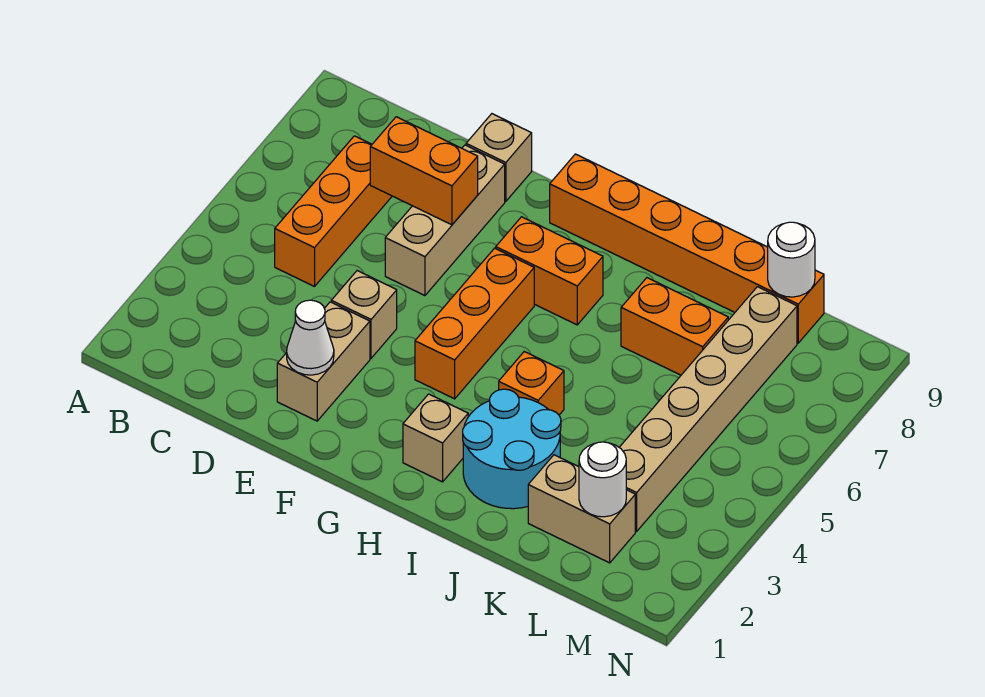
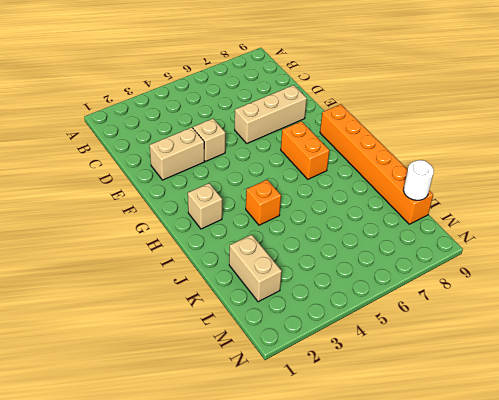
none -> orange 1x3 brick [275,136,392,287]
none -> tan 1x1 brick [466,114,532,201]
none -> orange 1x3 brick [415,248,534,399]

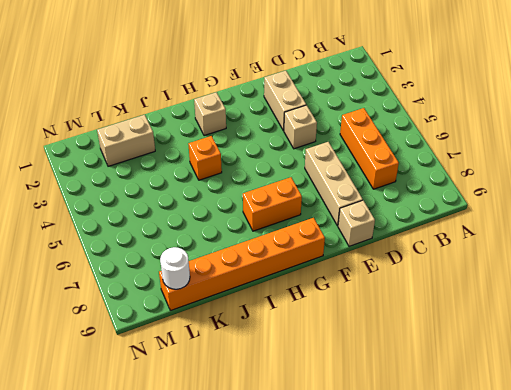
none -> orange 1x3 brick [415,248,534,399]
none -> cyan 2x2 round brick [463,389,561,509]
none -> orange 1x2 brick [621,278,728,375]

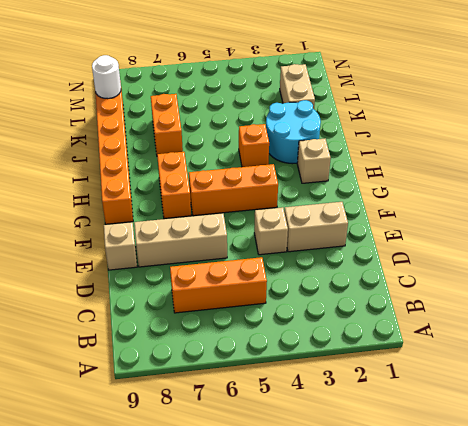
none -> tan 1x6 brick [619,287,797,531]
none -> orange 1x2 brick [370,117,478,225]
none -> white 1x1 cone [287,300,334,375]

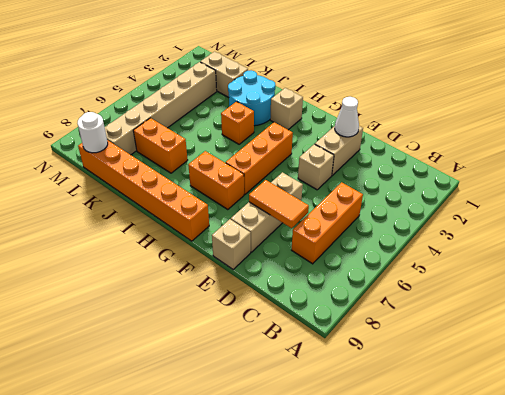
orange 1x2 tile [249,180,309,228] -> orange 1x2 brick [370,117,478,225]
none -> white 1x1 round brick [579,442,626,517]

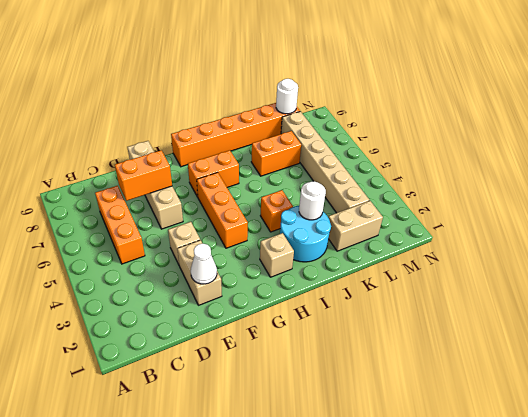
white 1x1 round brick [299,181,326,220] -> white 1x1 round brick moved to [579,442,626,517]

